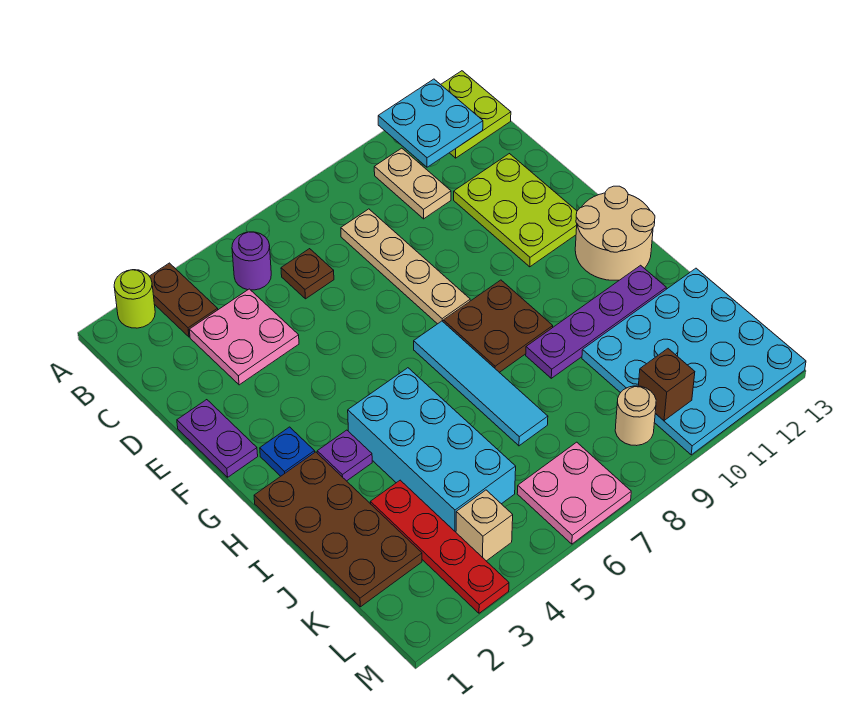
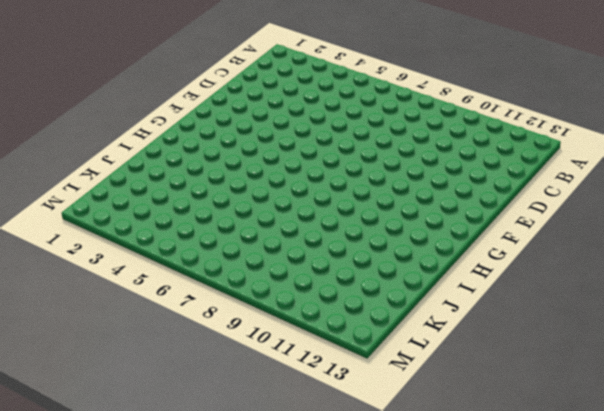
none -> lime 1x1 round brick [114,270,155,328]
none -> brown 1x2 plate [149,263,218,337]
none -> lime 2x2 plate [441,71,511,158]

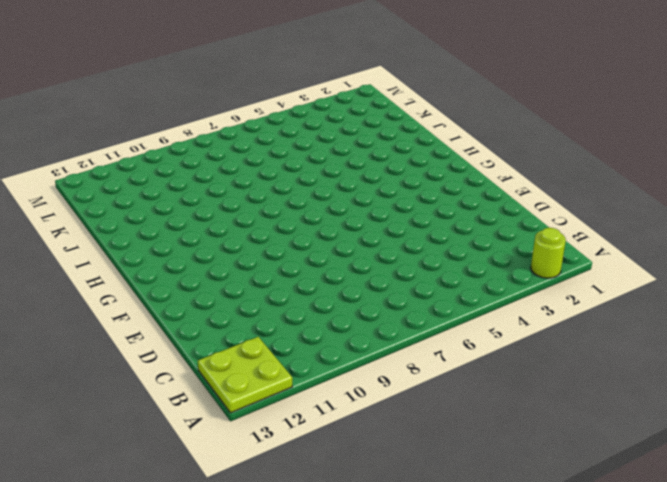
none -> brown 1x2 plate [149,263,218,337]
none -> purple 1x1 round brick [232,232,271,290]
none -> tan 1x2 plate [374,148,451,219]

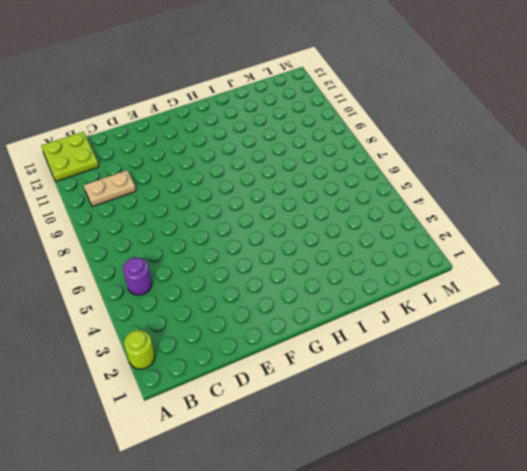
none -> brown 1x2 plate [149,263,218,337]
none -> pink 2x2 plate [189,289,299,385]
none -> brown 1x1 plate [281,249,334,299]

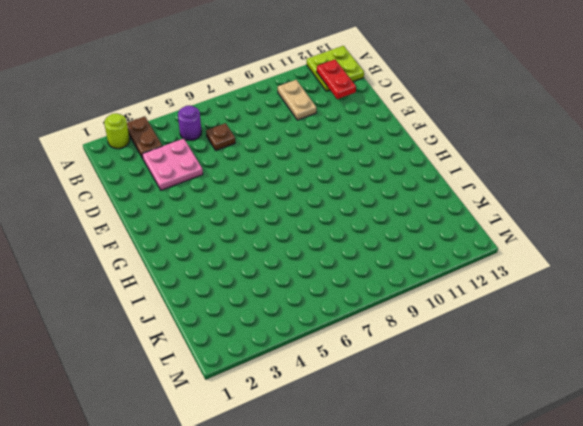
red 1x2 plate [317,60,356,99] -> cyan 2x2 plate [378,79,483,167]
none -> tan 1x4 plate [341,209,470,324]
none -> lime 2x3 plate [454,154,577,267]
none -> purple 1x2 plate [177,400,258,477]

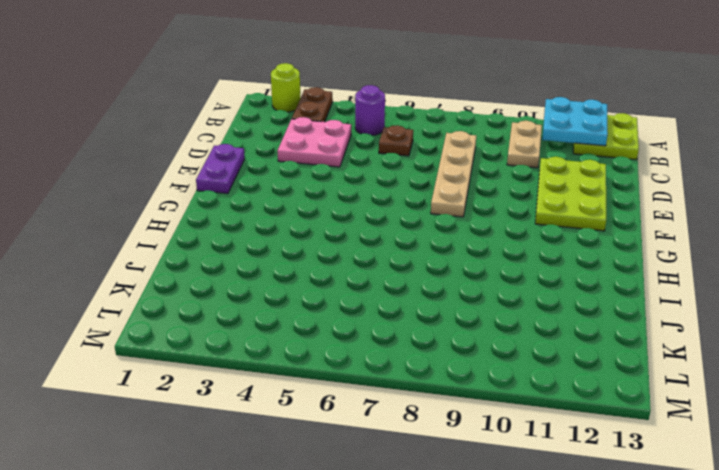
none -> blue 1x1 plate [260,427,315,476]
none -> cyan 1x4 tile [414,321,548,446]
none -> brown 2x2 plate [443,280,553,372]

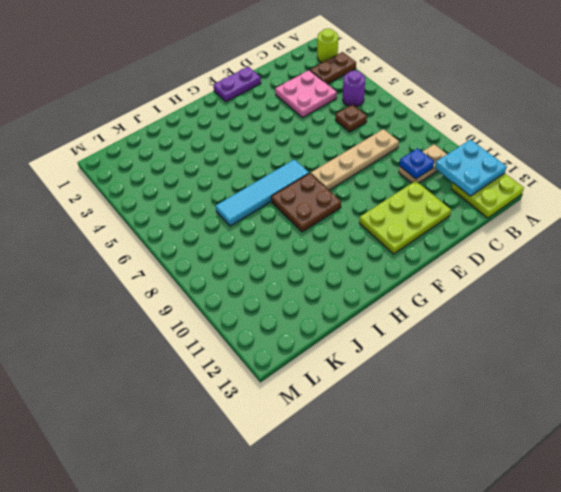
blue 1x1 plate [399,148,434,179] -> blue 1x1 plate moved to [260,427,315,476]
none -> tan 2x2 round brick [575,186,655,280]
none -> brown 2x4 plate [254,452,422,607]
none -> purple 1x1 plate [317,430,372,481]

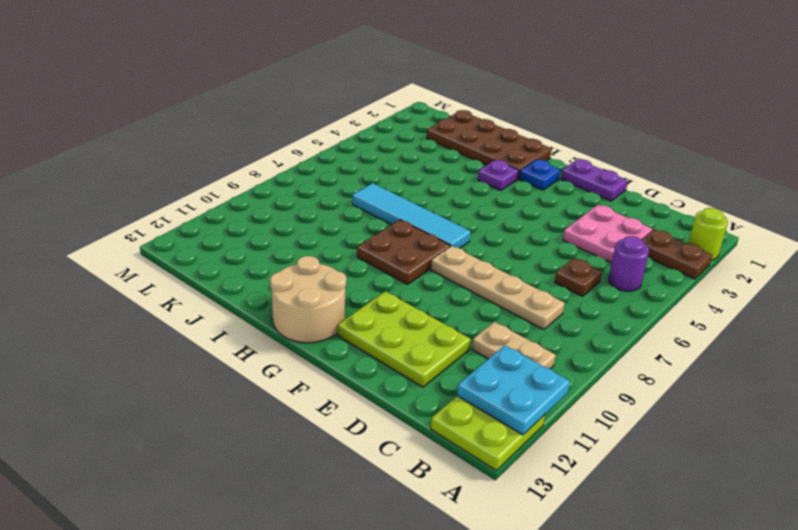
none -> cyan 2x4 brick [348,368,516,532]
none -> purple 1x4 plate [526,265,666,378]
none -> red 1x4 plate [371,480,509,613]

